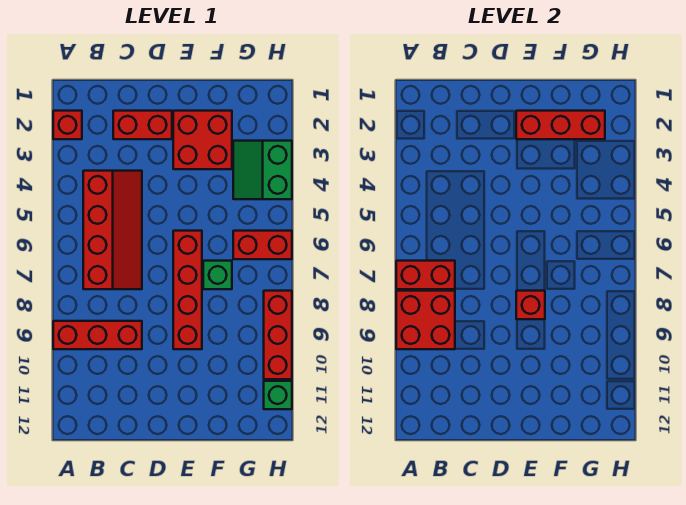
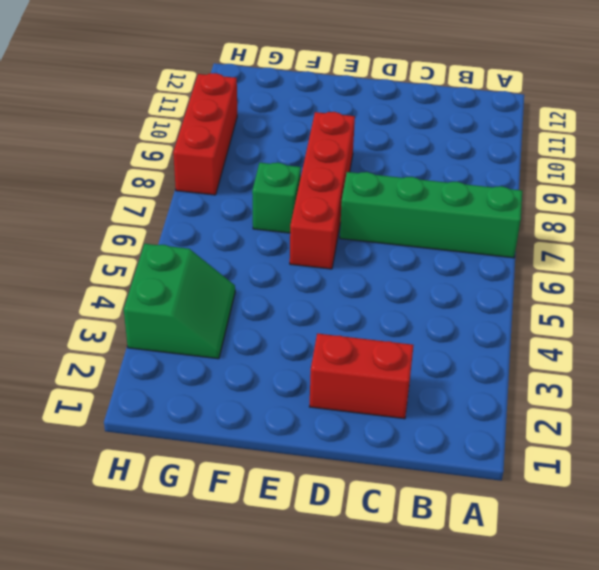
green 1x4 brick [340,172,522,258] -> red 2x4 slope [83,171,142,289]
none -> red 1x1 brick [53,111,82,139]
none -> red 1x3 brick [53,321,142,349]
none -> red 2x2 brick [173,111,232,169]

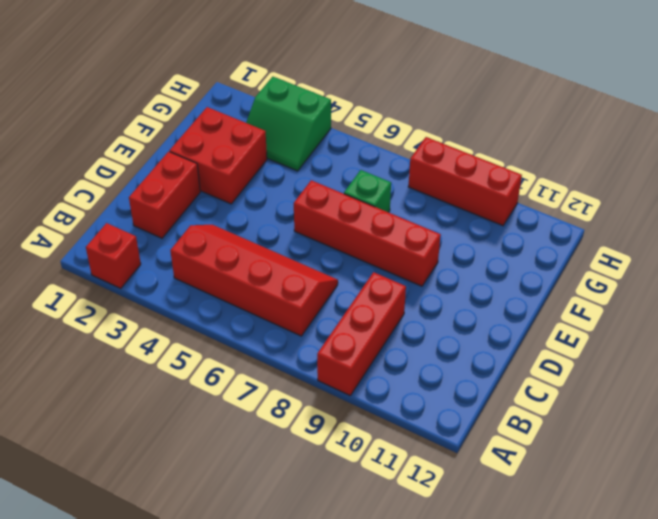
none -> red 1x2 brick [233,231,292,259]
none -> green 1x1 brick [264,381,292,409]
none -> red 1x2 brick [396,261,455,289]

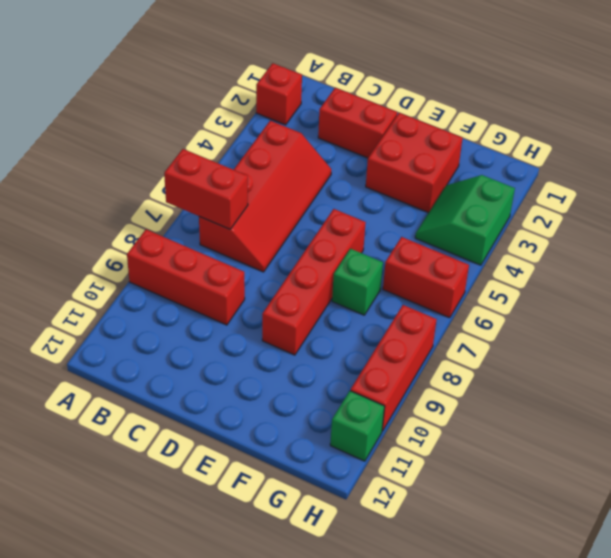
none -> red 2x2 brick [396,291,455,349]
none -> red 1x3 brick [516,111,605,139]
none -> red 1x1 brick [516,291,545,319]

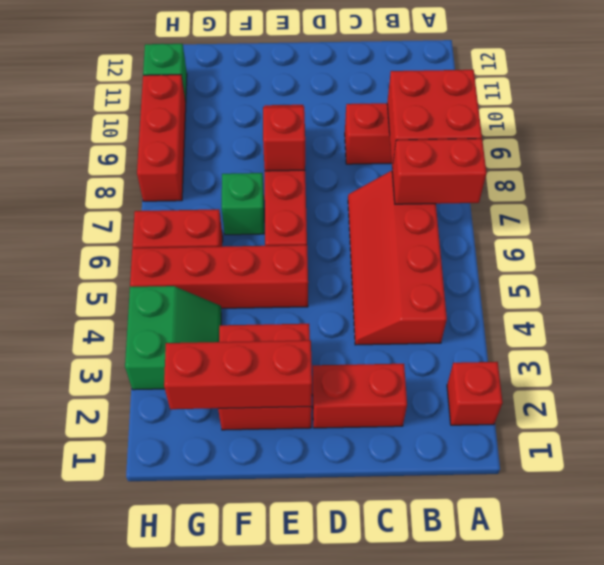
red 1x4 brick [130,245,308,308] -> none

